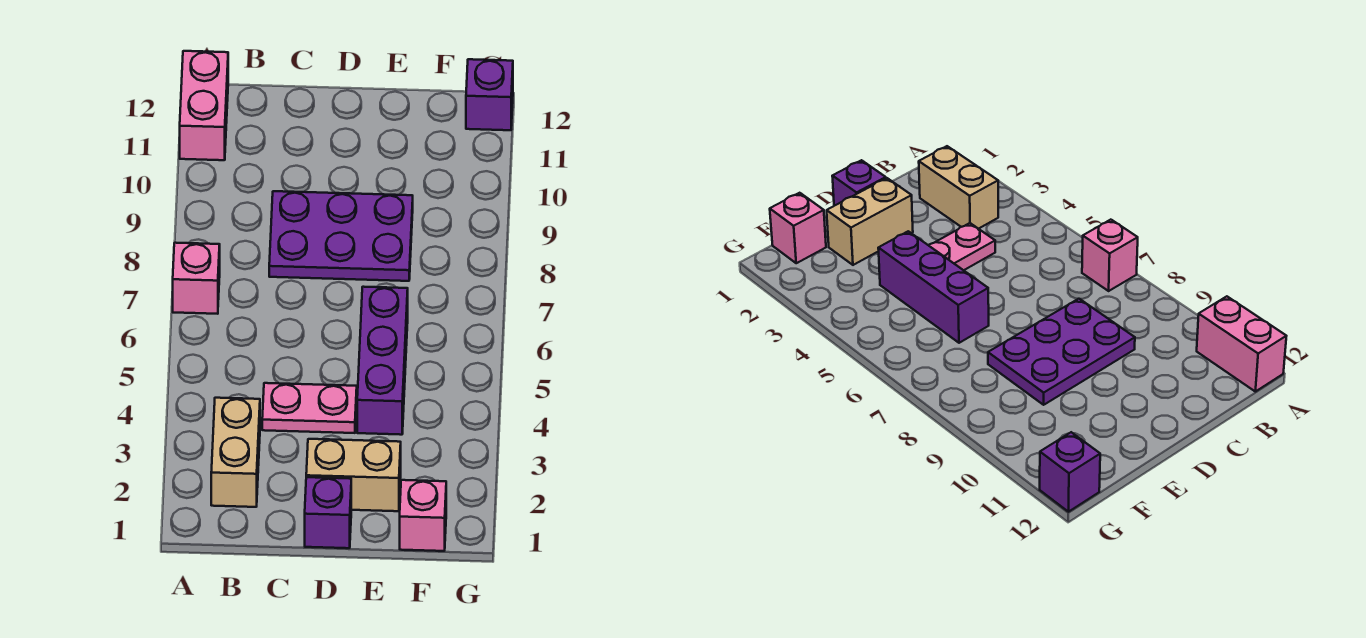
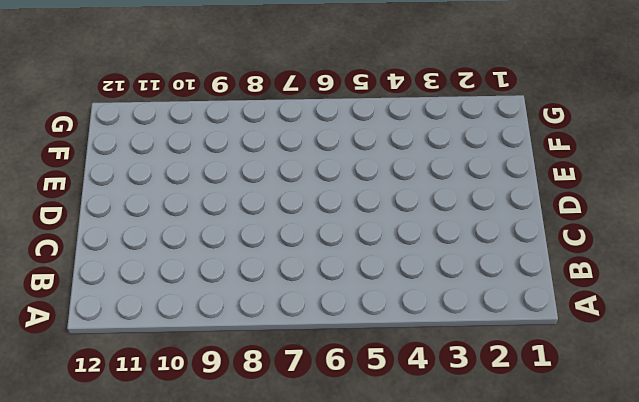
none -> pink 1x1 brick [173,243,220,314]
none -> pink 1x2 brick [180,51,228,160]

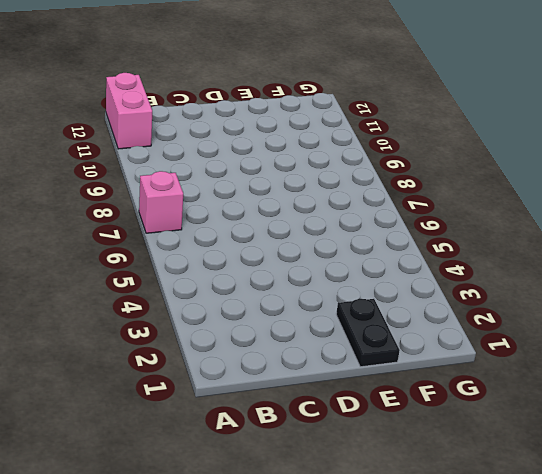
black 1x2 plate [336,299,400,367] -> tan 1x2 brick [306,439,401,511]
none -> tan 1x2 brick [211,398,260,507]
none -> pink 1x2 plate [262,383,357,433]

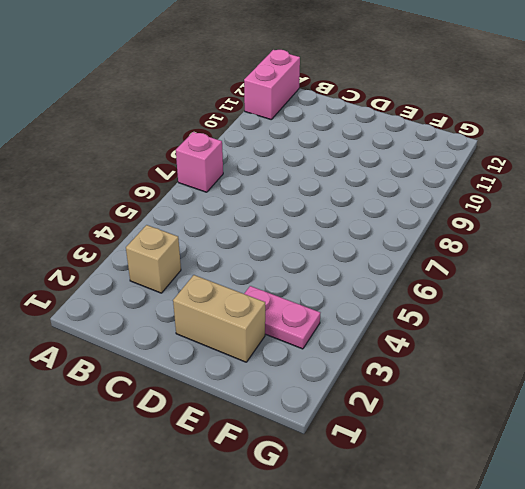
tan 1x1 brick [126,225,181,293] -> tan 1x2 brick [211,398,260,507]
pink 1x2 plate [244,286,320,349] -> pink 1x2 plate moved to [262,383,357,433]
none -> purple 2x3 plate [269,191,413,281]
none -> purple 1x1 brick [305,477,351,548]

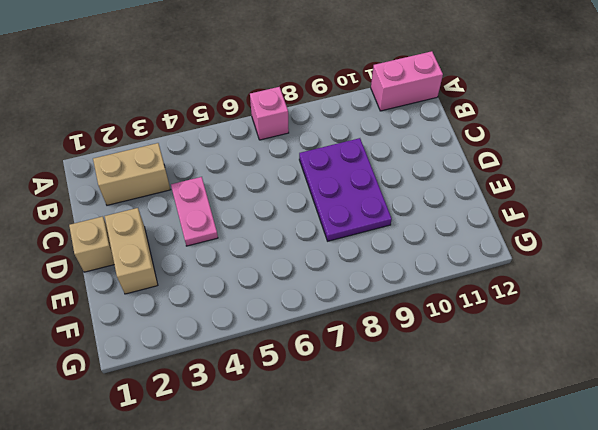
tan 1x1 brick [69,216,114,272] -> purple 1x1 brick [305,477,351,548]
none -> purple 1x3 brick [357,287,408,435]
none -> pink 1x1 brick [400,480,446,551]

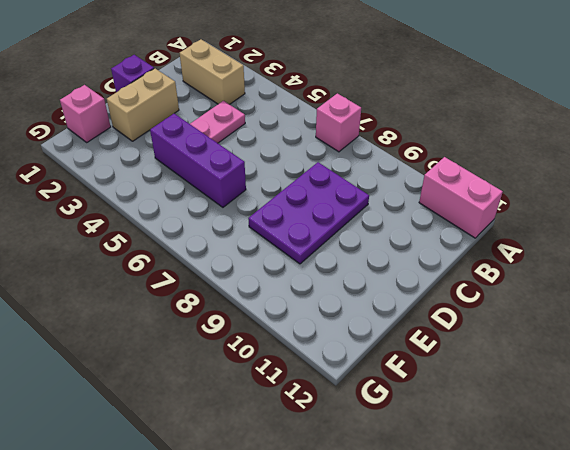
none -> purple 1x1 brick [466,59,513,130]

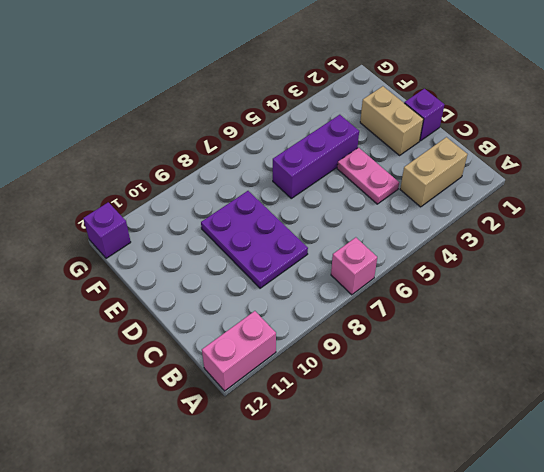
none -> pink 1x1 brick [400,480,446,551]

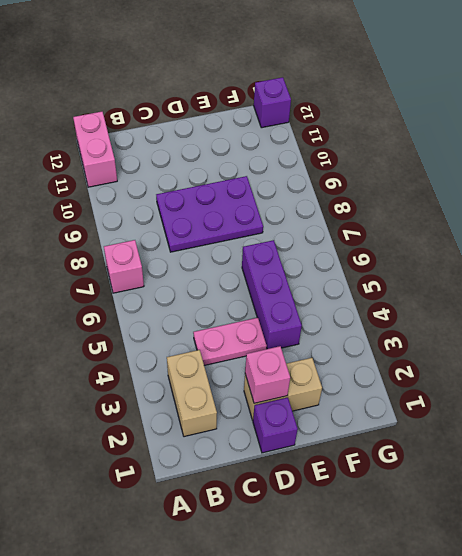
pink 1x1 brick [245,346,290,403] -> pink 1x1 brick moved to [400,480,446,551]

